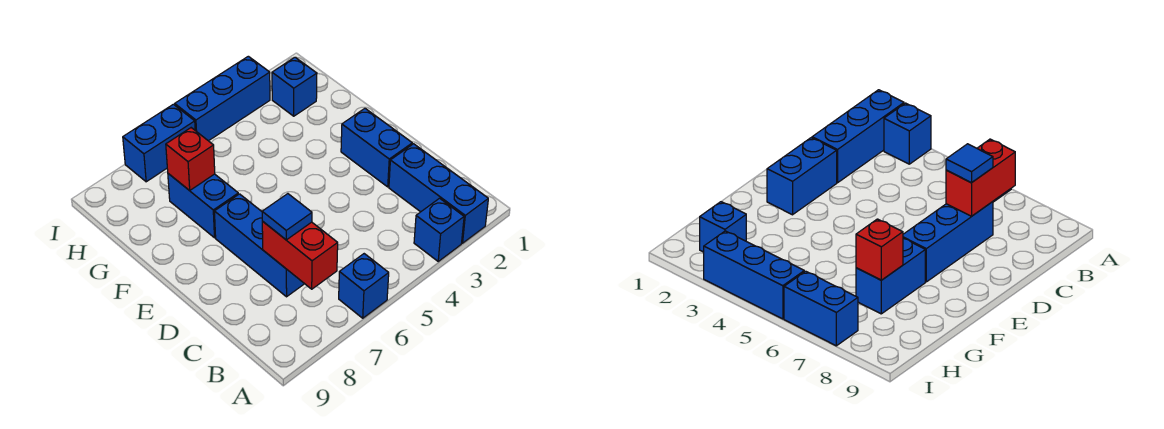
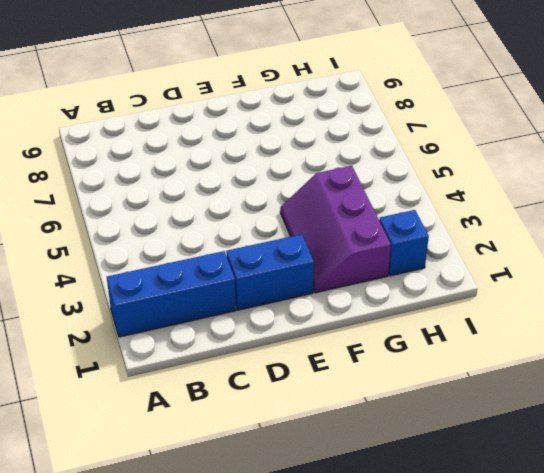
purple 2x3 slope [280,166,391,293] -> none
none -> blue 1x1 brick [414,198,464,261]
none -> blue 1x1 brick [339,254,389,318]
none -> blue 1x3 brick [214,194,304,297]

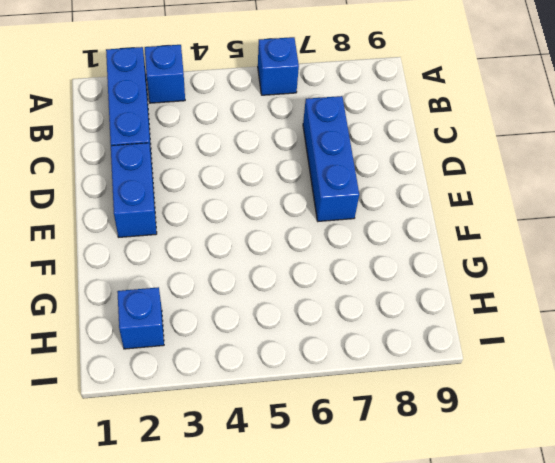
none -> blue 1x2 brick [168,174,238,238]
none -> blue 1x3 brick [175,56,270,141]
none -> blue 1x2 brick [123,104,195,182]

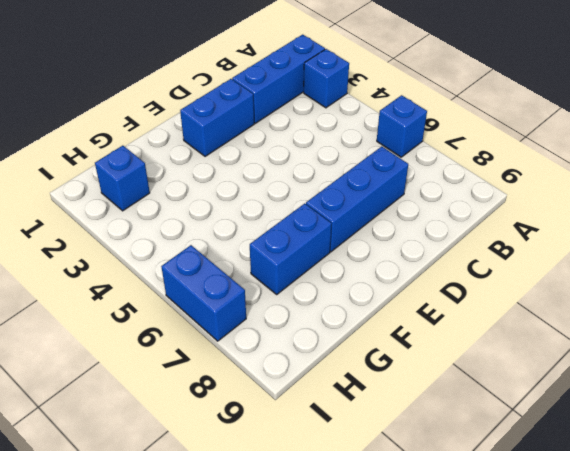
none -> blue 1x3 brick [175,56,270,141]
none -> red 1x2 brick [262,221,338,289]
none -> red 1x1 brick [166,128,215,191]

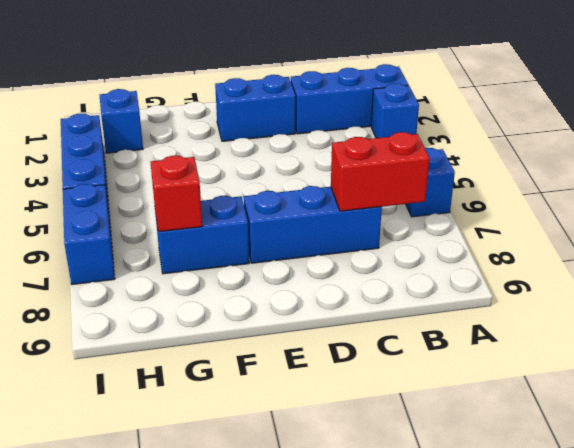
none -> blue 1x1 tile [262,194,312,240]

